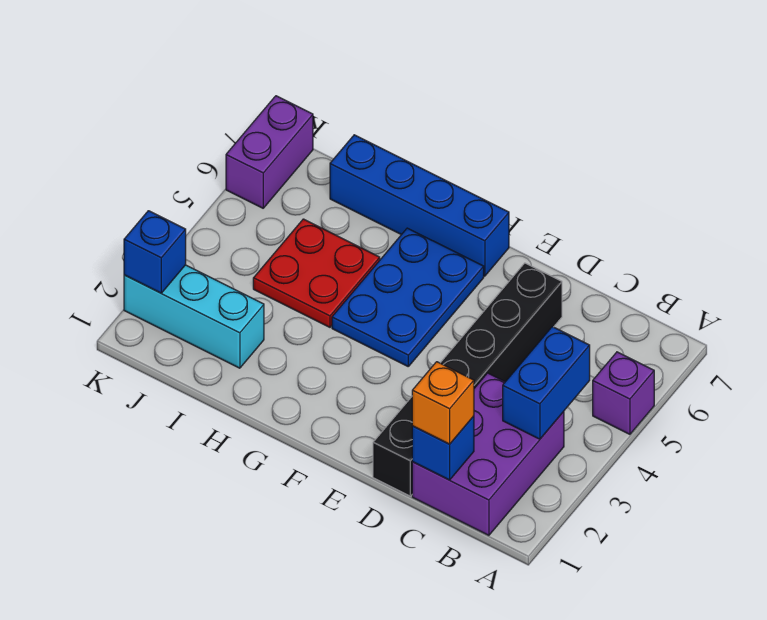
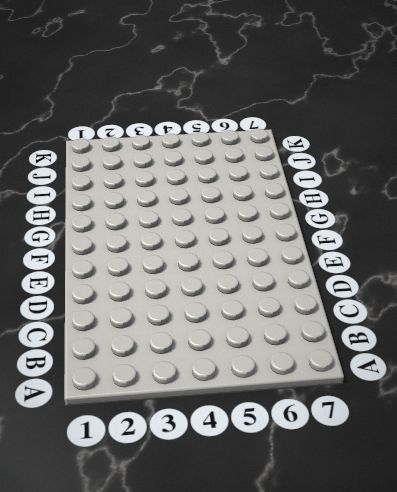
none -> purple 1x1 brick [593,352,654,434]
none -> purple 2x3 brick [412,373,564,535]
none -> black 1x6 brick [373,263,562,496]

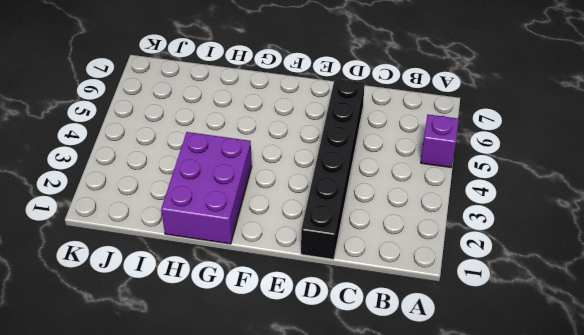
purple 2x3 brick [161,132,252,244] -> purple 2x3 brick moved to [412,373,564,535]
none -> blue 2x3 plate [332,228,484,366]
none -> blue 1x4 brick [330,135,509,276]
none -> red 2x2 plate [253,219,380,327]

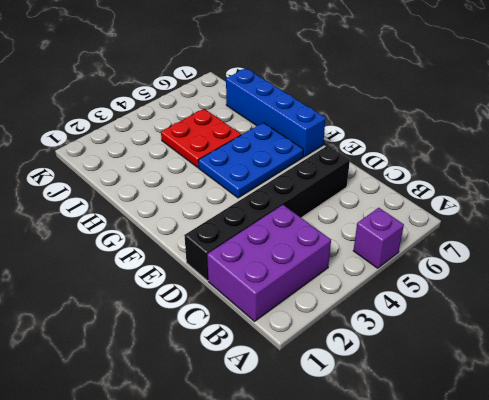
none -> cyan 1x3 brick [124,265,264,368]
none -> purple 1x2 brick [226,96,313,208]
none -> blue 1x2 brick [503,327,590,439]

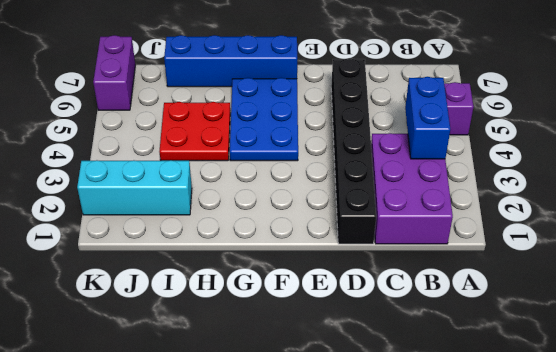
none -> blue 1x1 brick [412,416,474,480]
none -> blue 1x1 brick [124,211,186,293]
none -> orange 1x1 brick [412,362,474,444]

